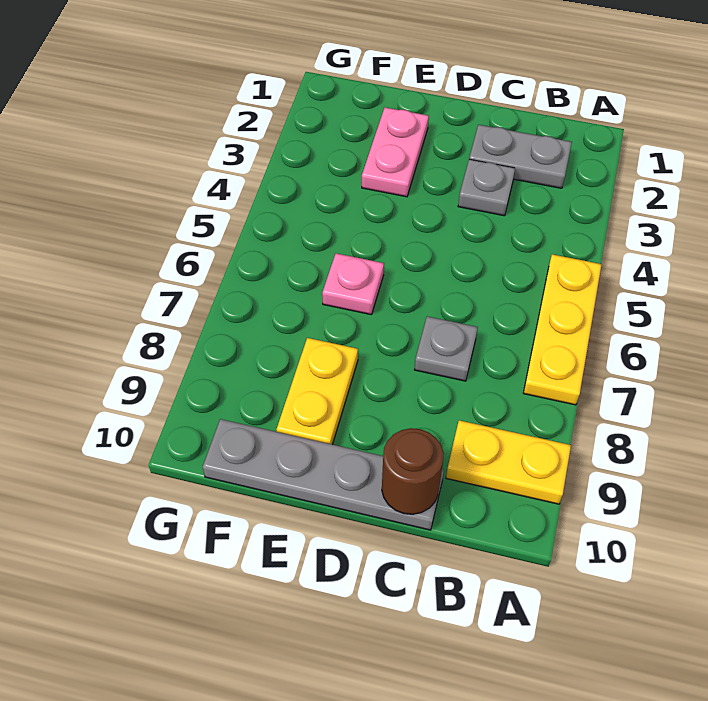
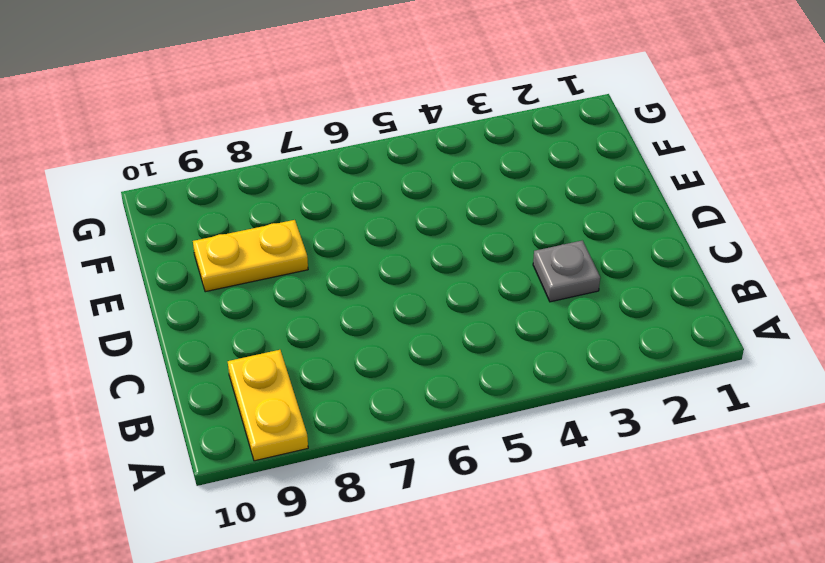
none -> yellow 1x3 plate [523,254,602,405]
none -> grey 1x2 plate [469,125,572,188]

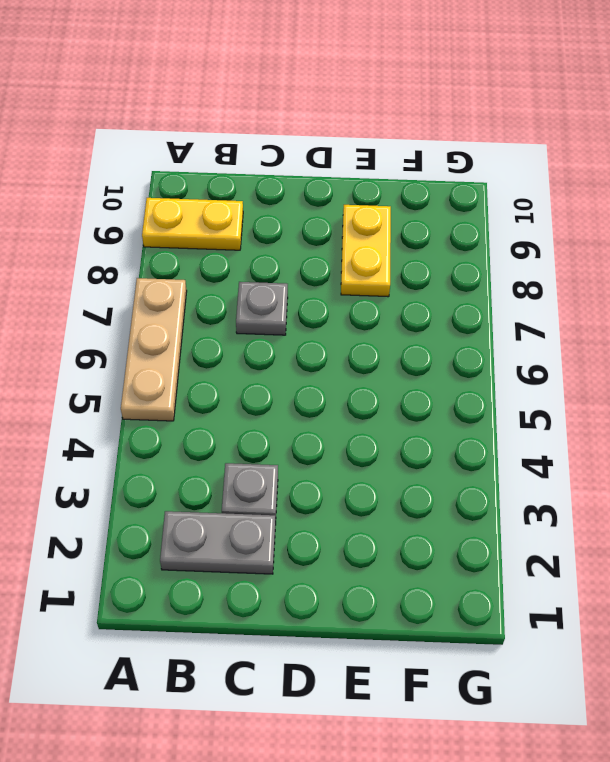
tan 1x3 plate [121,278,187,421] -> yellow 1x3 plate [523,254,602,405]
none -> grey 1x4 plate [203,419,444,530]
none -> pink 1x2 plate [362,108,429,197]

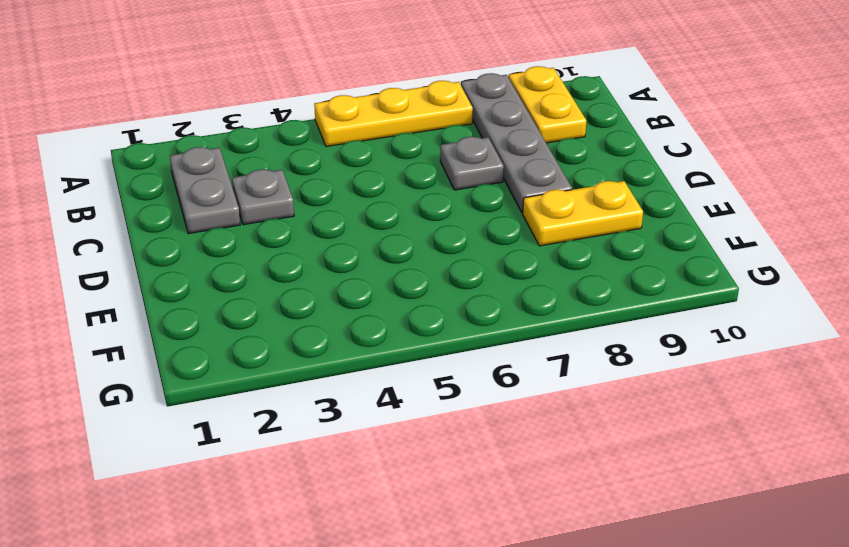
grey 1x4 plate [461,73,572,213] -> grey 1x4 plate moved to [203,419,444,530]
none -> pink 1x2 plate [362,108,429,197]
none -> pink 1x1 plate [322,253,384,315]

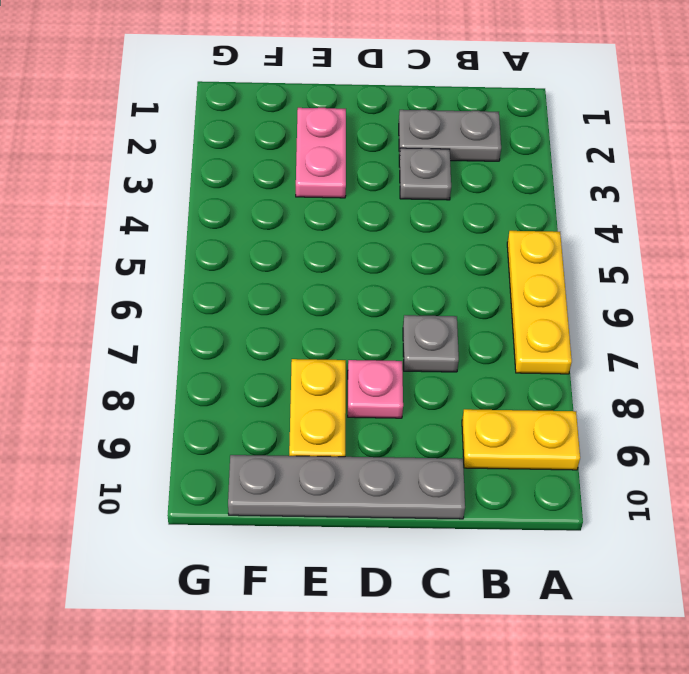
pink 1x1 plate [348,360,403,418] -> pink 1x1 plate moved to [322,253,384,315]
none -> brown 1x1 round brick [382,428,444,514]

